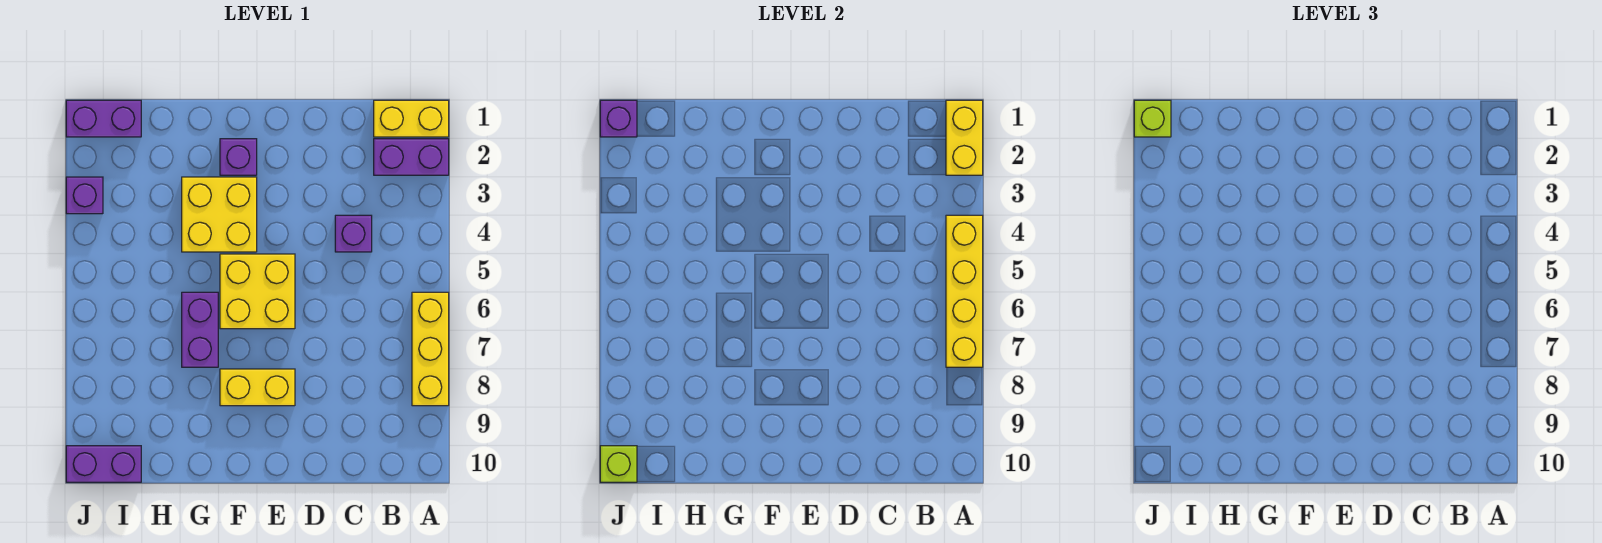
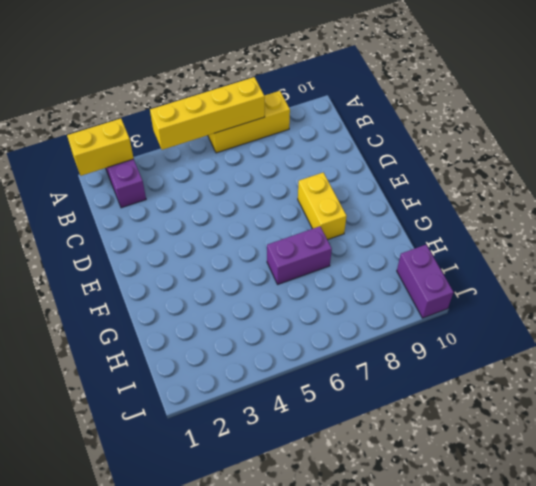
none -> yellow 1x2 brick [374,100,449,137]
none -> purple 1x1 brick [335,215,372,252]
none -> yellow 2x2 brick [220,254,295,329]

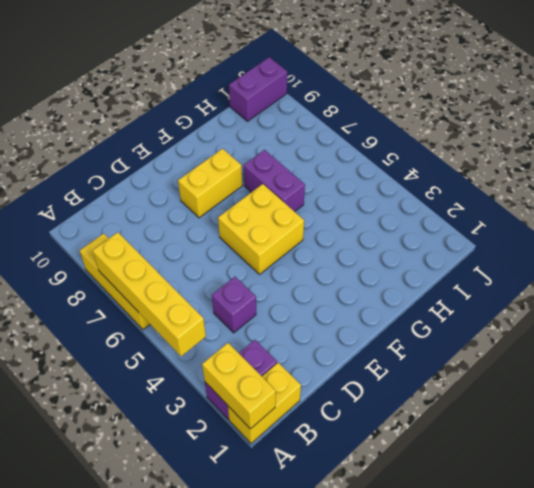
none -> purple 1x1 brick [220,139,257,175]
none -> yellow 2x2 brick [182,177,257,252]
none -> purple 1x2 brick [66,100,141,137]

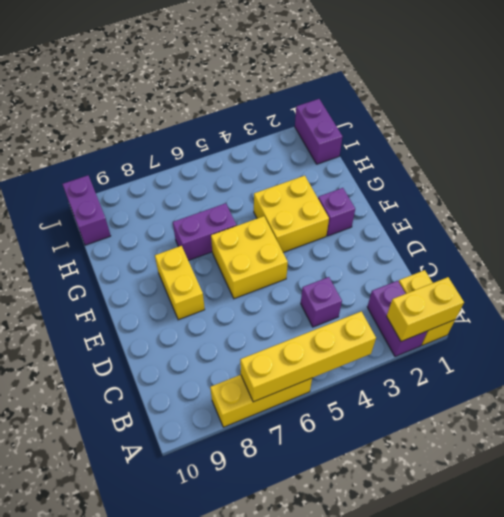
none -> purple 1x1 brick [66,177,103,214]
none -> purple 1x1 brick [600,100,637,137]
none -> lime 1x1 brick [600,446,637,482]

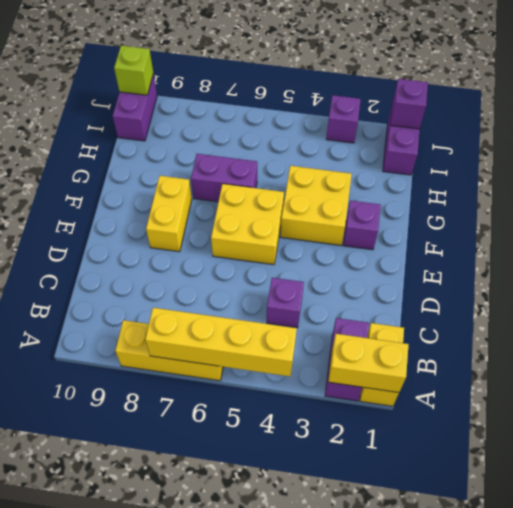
none -> lime 1x1 brick [1134,100,1171,137]

